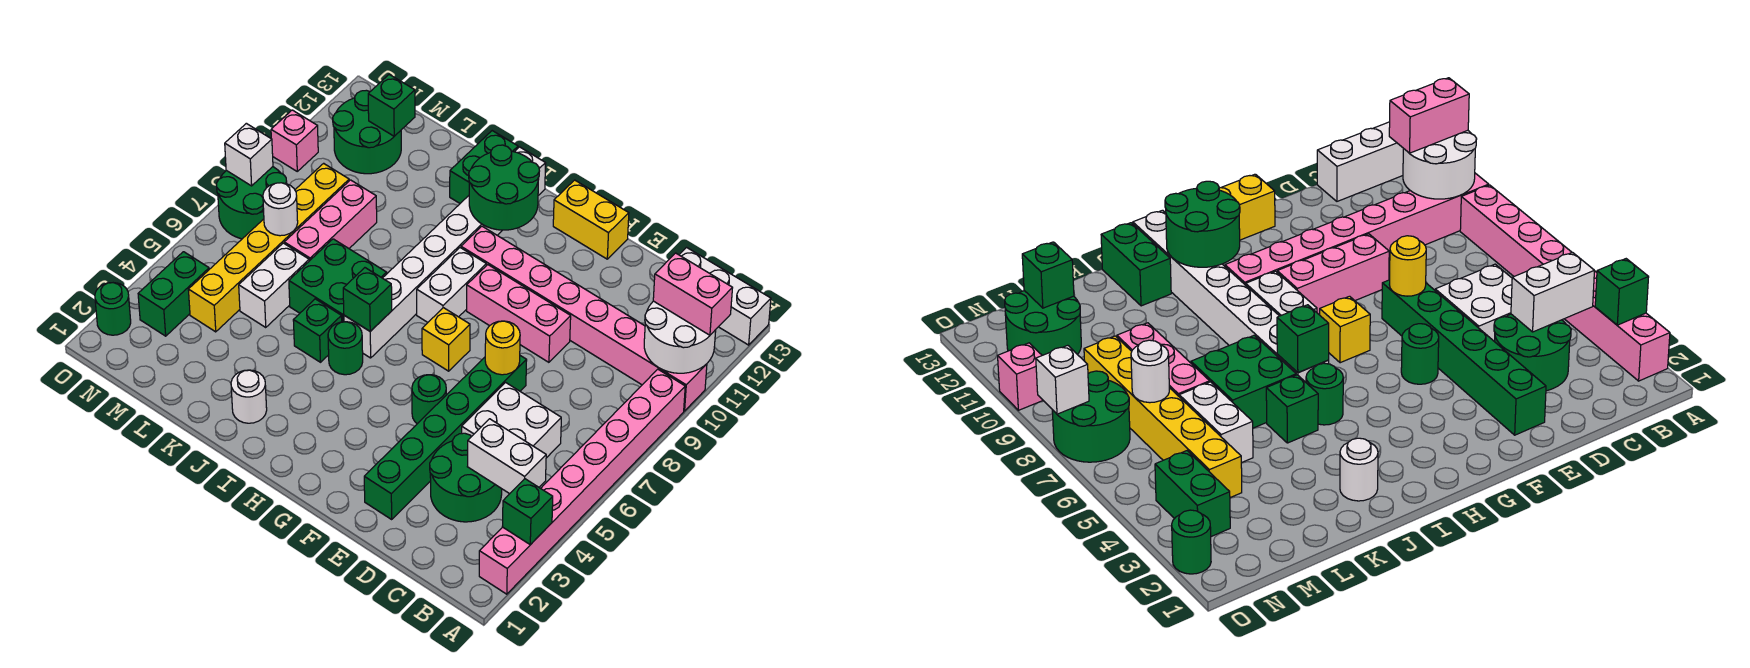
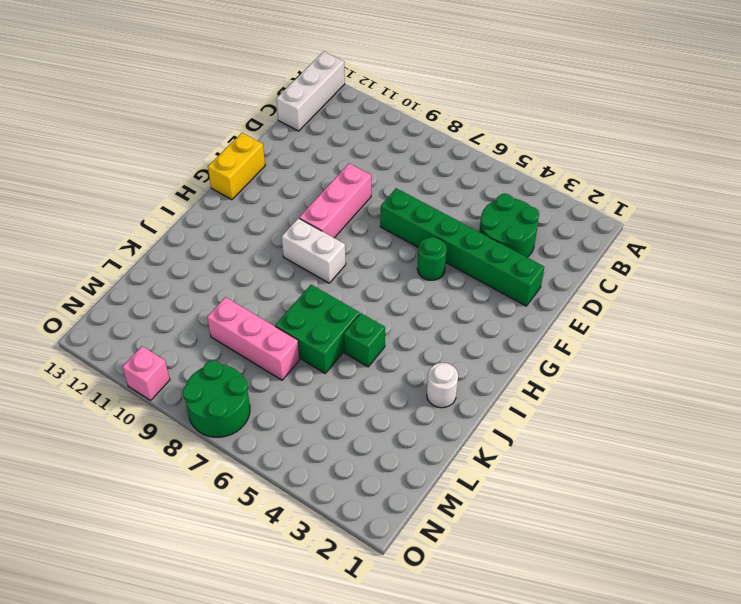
none -> pink 1x8 brick [479,369,685,594]
none -> pink 1x8 brick [461,226,707,411]
none -> white 2x2 brick [462,383,561,458]
none -> yellow 1x1 brick [422,308,470,371]

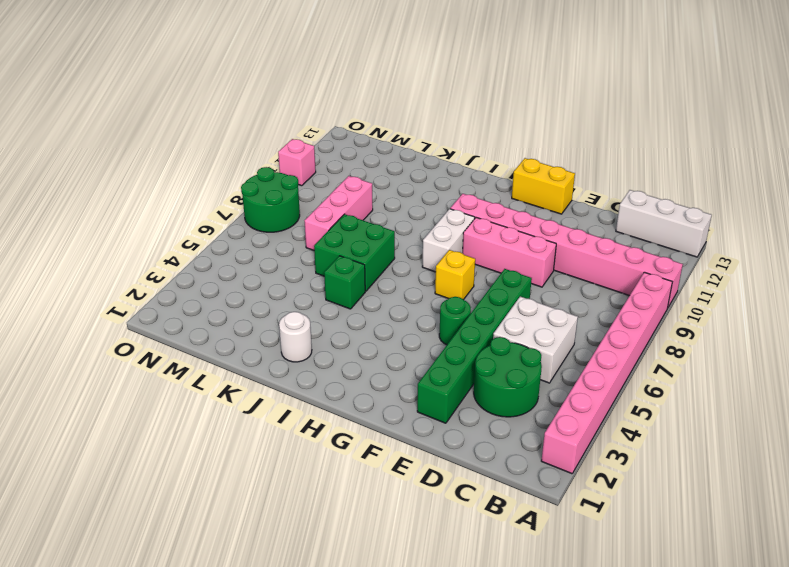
none -> green 1x1 round brick [328,322,363,375]
none -> white 1x8 brick [344,147,546,358]
none -> green 1x2 brick [450,131,518,203]
none -> white 1x2 brick [239,243,309,327]

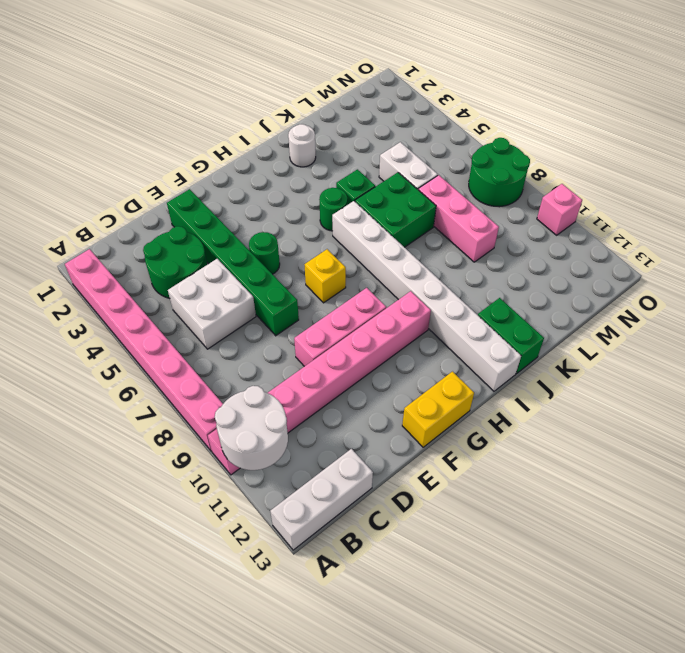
none -> white 1x2 brick [417,248,486,322]
none -> yellow 1x6 brick [188,163,349,332]
none -> green 2x2 round brick [333,90,401,174]
none -> green 1x2 brick [138,252,209,336]

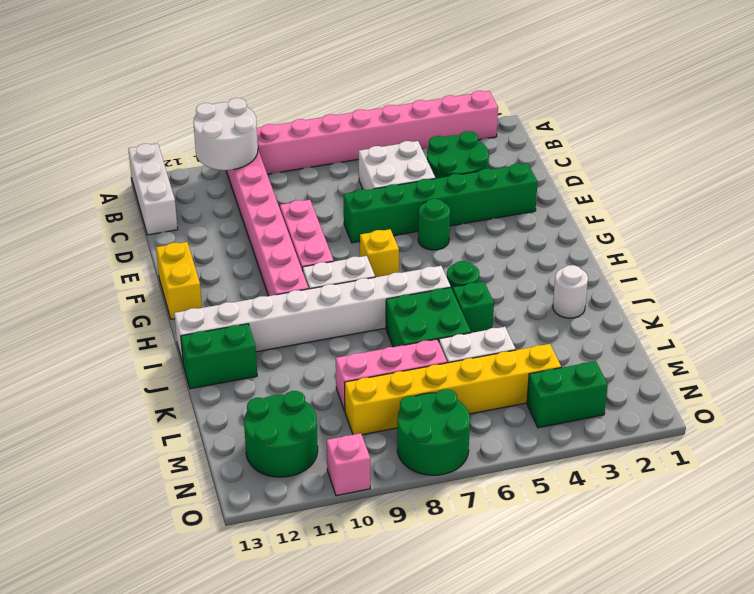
none -> green 1x1 round brick [95,283,131,335]
none -> green 1x1 brick [502,479,553,545]
none -> white 1x2 brick [467,419,546,494]
none -> yellow 1x1 round brick [485,321,520,375]

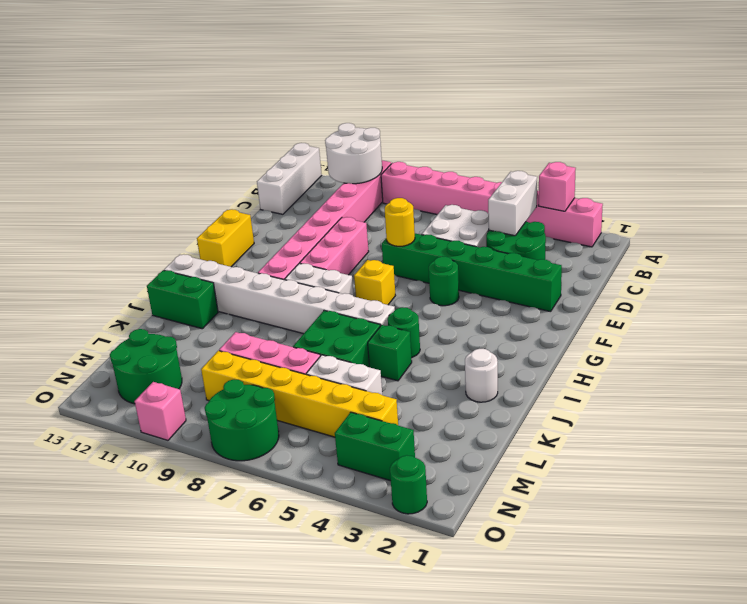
pink 1x1 brick [539,162,576,211] -> green 1x1 brick [502,479,553,545]
none -> green 2x2 round brick [469,145,539,230]
none -> green 1x1 brick [343,268,392,331]
none -> white 1x1 round brick [263,183,298,236]
none -> green 1x1 brick [368,75,415,136]

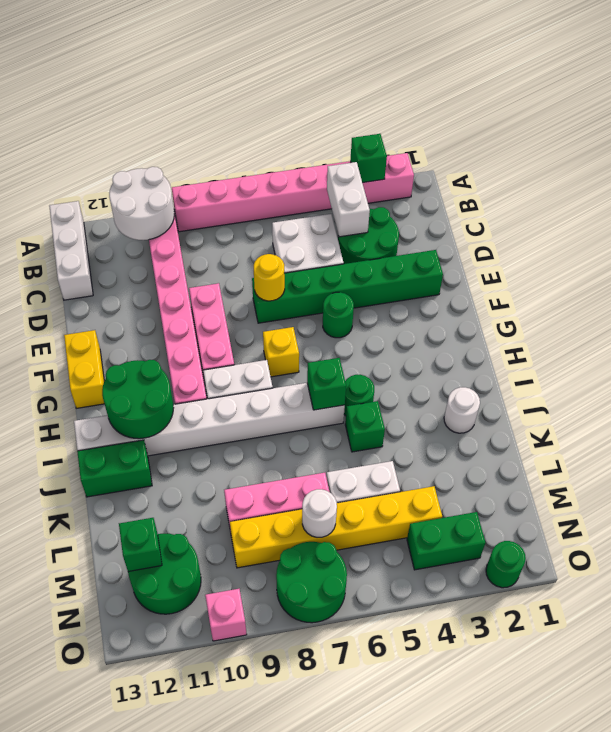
none -> green 2x2 brick [289,239,387,322]
none -> white 1x1 brick [225,123,273,186]
none -> pink 1x2 brick [653,253,732,335]

